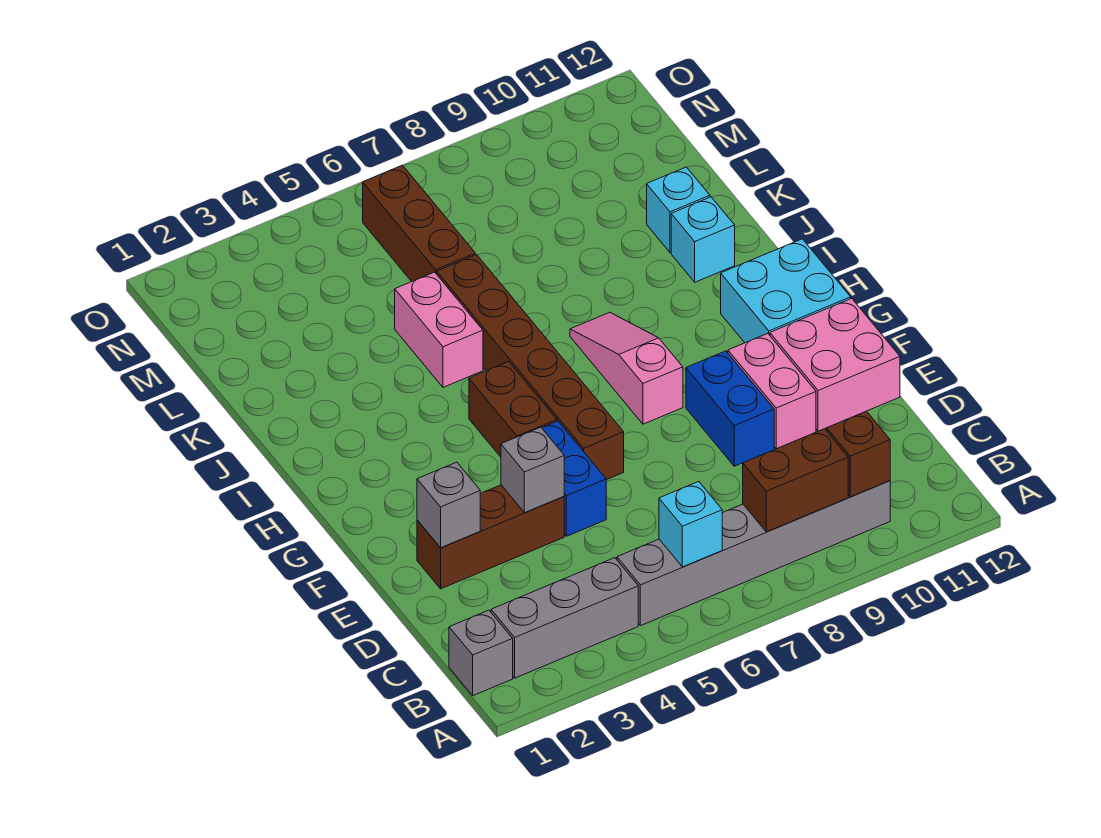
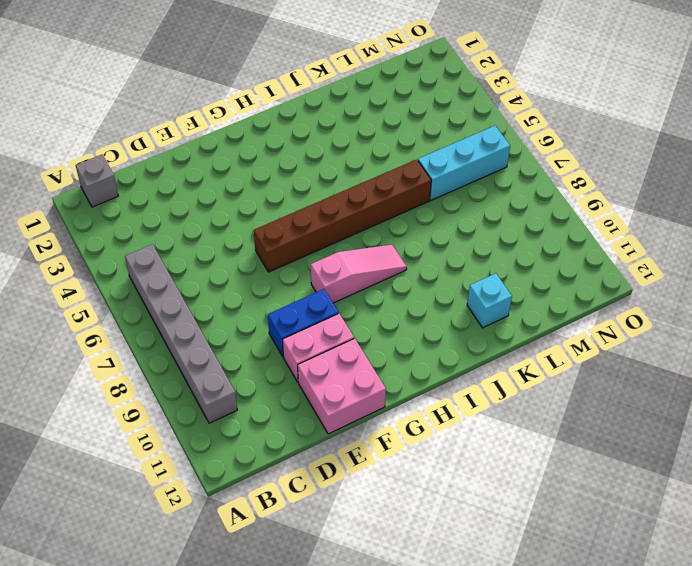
cyan 1x3 brick [418,126,510,200] -> brown 1x3 brick [363,165,475,282]
none -> grey 1x3 brick [491,558,638,678]
none -> brown 1x3 brick [417,485,564,589]
none -> blue 1x2 brick [542,421,606,536]

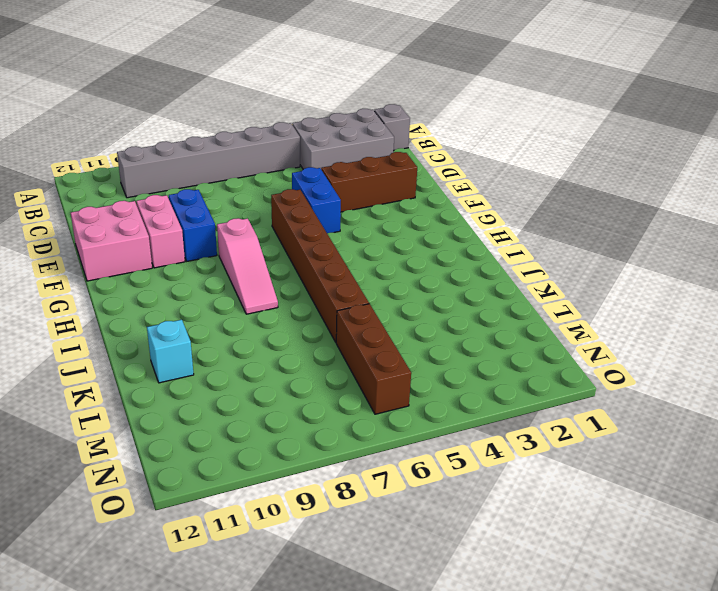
grey 2x3 brick [292,109,394,169] -> grey 1x3 brick [491,558,638,678]
none -> brown 1x2 brick [469,362,557,457]
none -> cyan 2x2 brick [721,239,851,343]
none -> pink 1x2 brick [395,272,483,387]

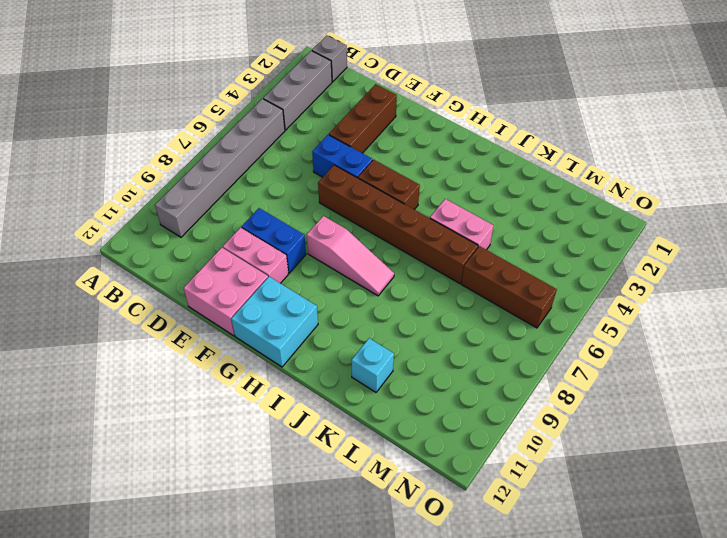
none -> cyan 1x1 brick [671,197,735,282]
none -> cyan 1x1 brick [659,482,722,567]
none -> brown 1x2 brick [743,429,848,532]

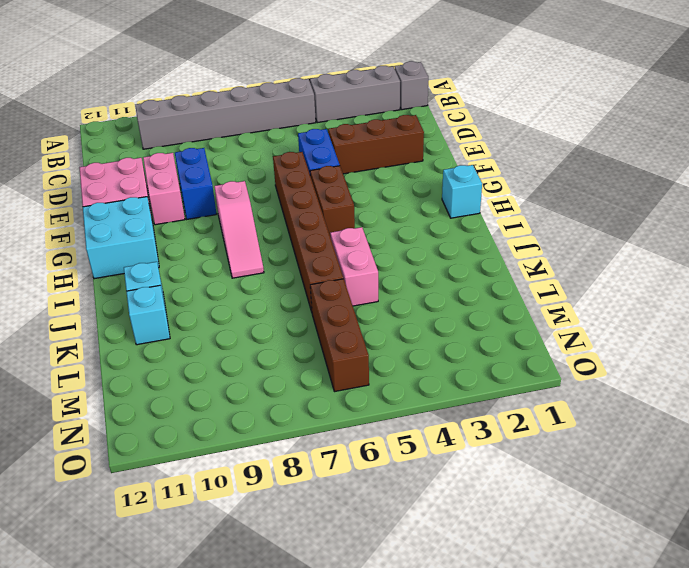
cyan 1x1 brick [442,165,482,218] -> cyan 1x1 brick moved to [659,482,722,567]
none -> brown 1x2 brick [743,429,848,532]
none -> brown 1x1 brick [827,411,890,497]
none -> grey 1x1 brick [417,462,481,548]

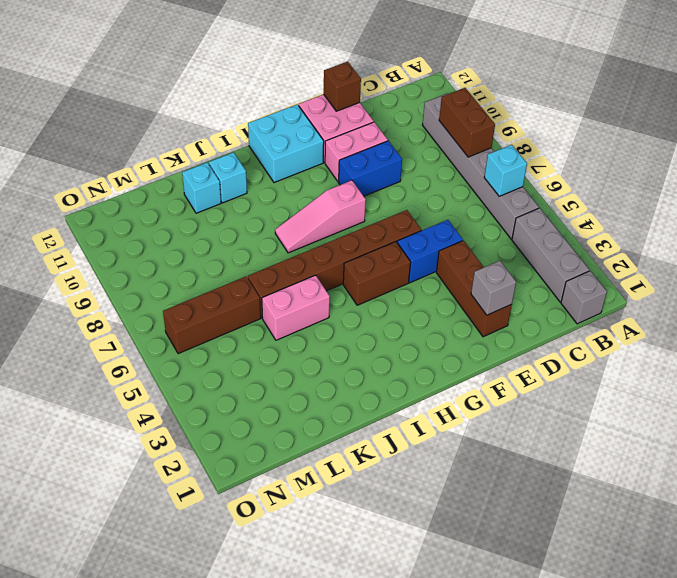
brown 1x1 brick [324,61,361,111] -> brown 1x1 brick moved to [827,411,890,497]
none -> grey 1x1 brick [501,427,564,513]

